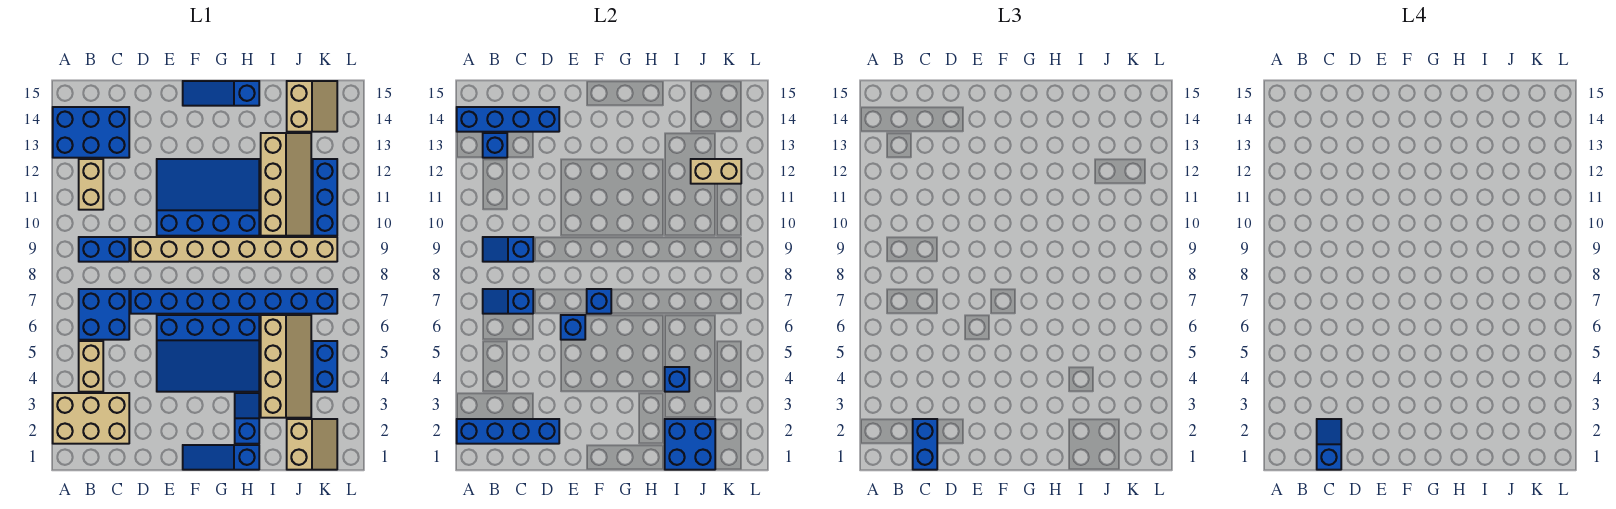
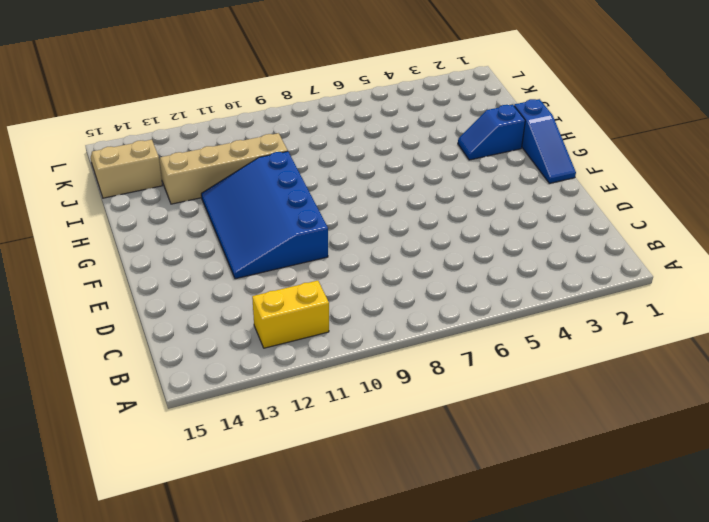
yellow 1x2 brick [252,281,329,348] -> tan 1x2 brick [79,159,103,210]
none -> tan 2x3 brick [53,393,129,444]
none -> blue 2x3 brick [53,107,129,158]
none -> tan 1x2 brick [79,341,103,392]
none -> blue 2x2 brick [79,289,129,340]

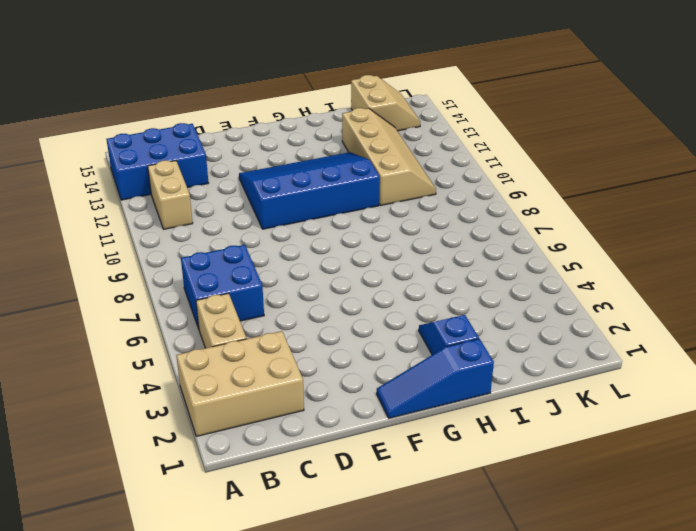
none -> blue 1x2 brick [79,237,129,262]
none -> blue 1x8 brick [131,289,337,314]
none -> tan 1x8 brick [131,237,337,262]
none -> blue 3x4 slope [157,315,259,392]

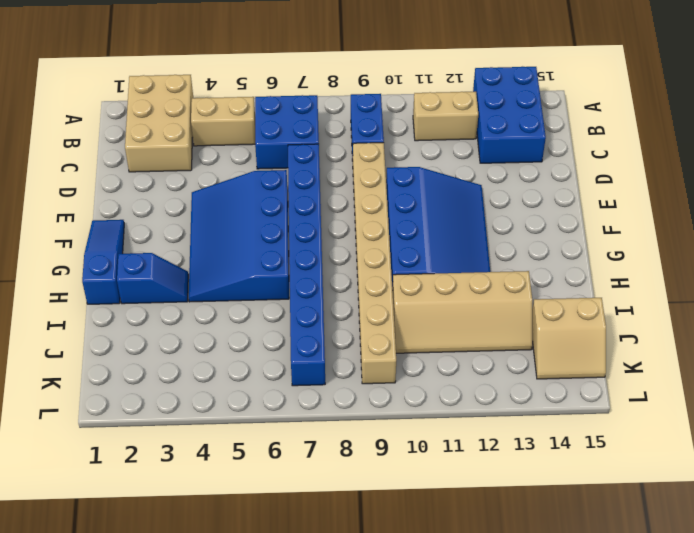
none -> blue 1x3 slope [183,81,259,106]
none -> tan 2x4 slope [261,315,311,418]
none -> tan 2x2 slope [287,419,337,470]
none -> blue 1x2 brick [313,341,337,392]

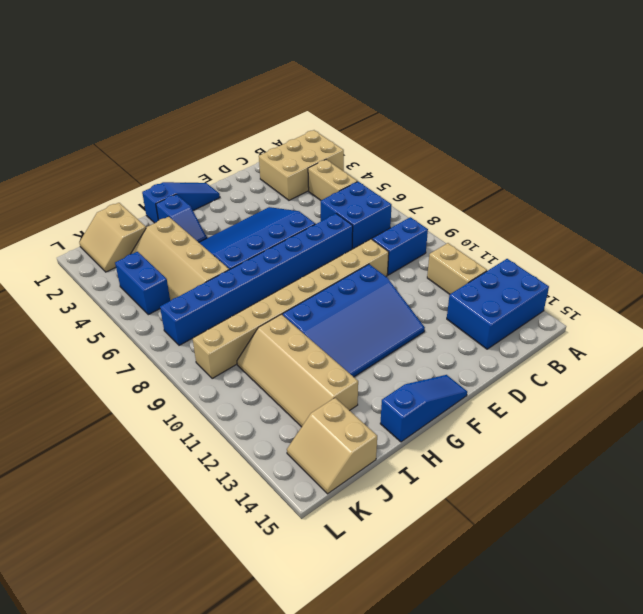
none -> blue 1x3 brick [313,159,337,236]
none -> blue 1x4 brick [457,419,559,444]
none -> blue 1x4 brick [457,107,559,132]
none -> blue 1x2 slope [483,289,533,314]

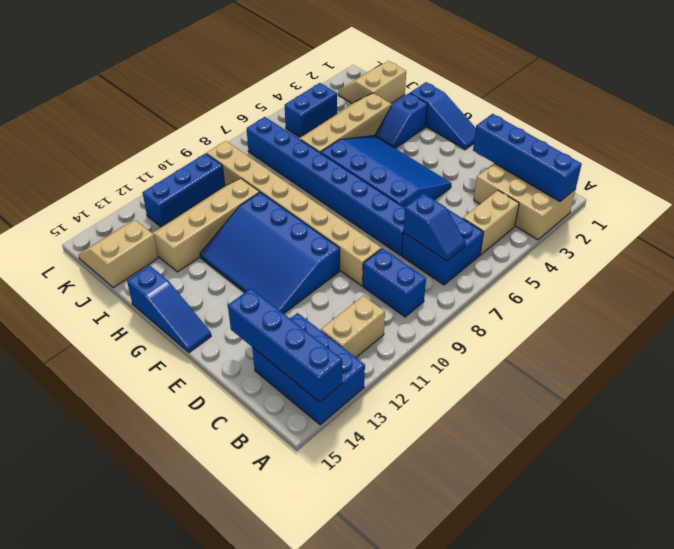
none -> blue 1x2 slope [483,237,533,262]
none -> blue 1x1 brick [483,133,507,158]
none -> blue 1x1 brick [561,315,585,340]
none -> blue 1x1 brick [587,289,611,314]

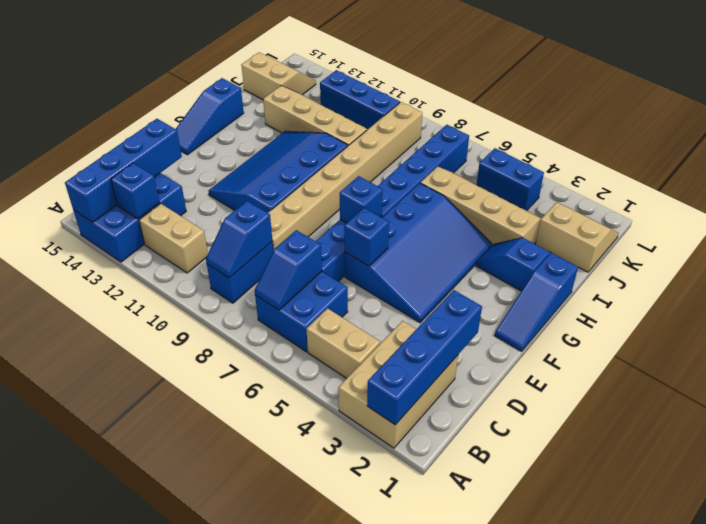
none -> blue 2x2 brick [665,419,715,470]
none -> blue 1x1 brick [665,367,689,392]
none -> tan 1x2 brick [691,159,741,184]
none -> blue 1x2 brick [913,419,937,470]

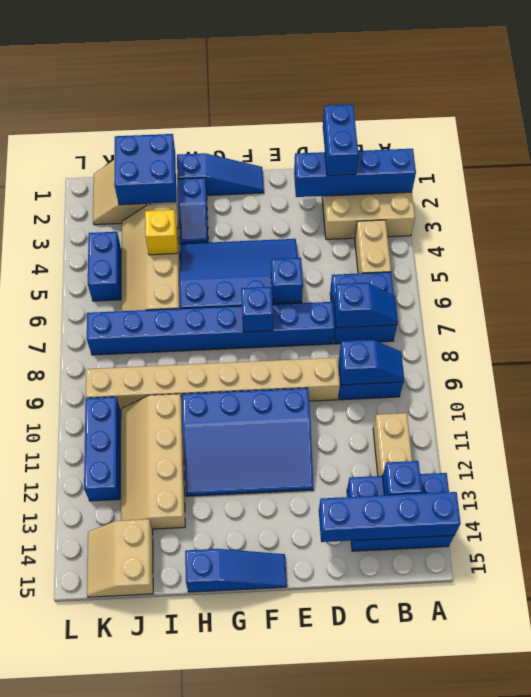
yellow 1x1 brick [145,210,177,255] -> blue 1x1 brick [665,367,689,392]
none -> tan 1x2 brick [691,159,741,184]
none -> blue 1x2 slope [1317,419,1341,470]

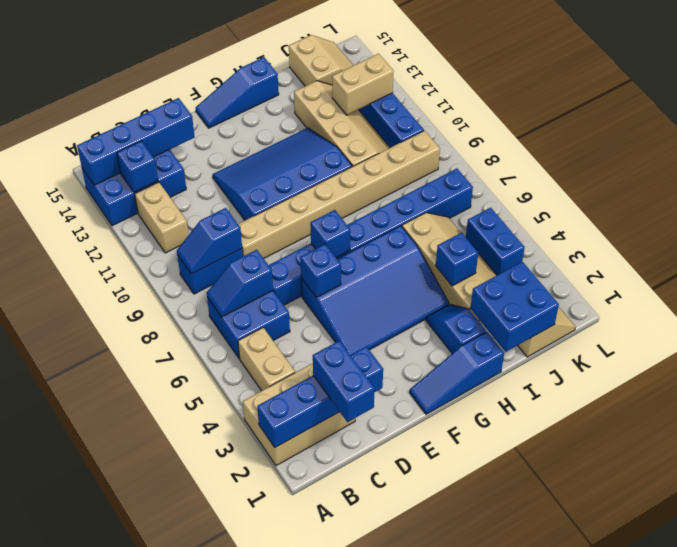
none -> blue 1x2 slope [1317,419,1341,470]

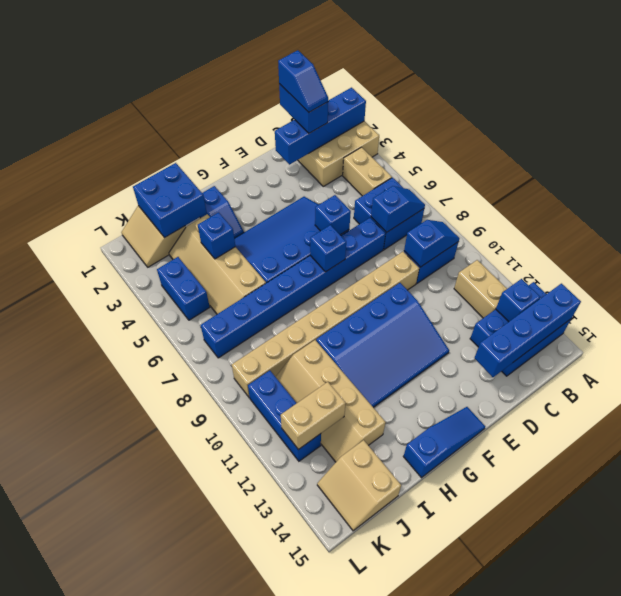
none -> blue 1x3 slope [183,445,259,470]

